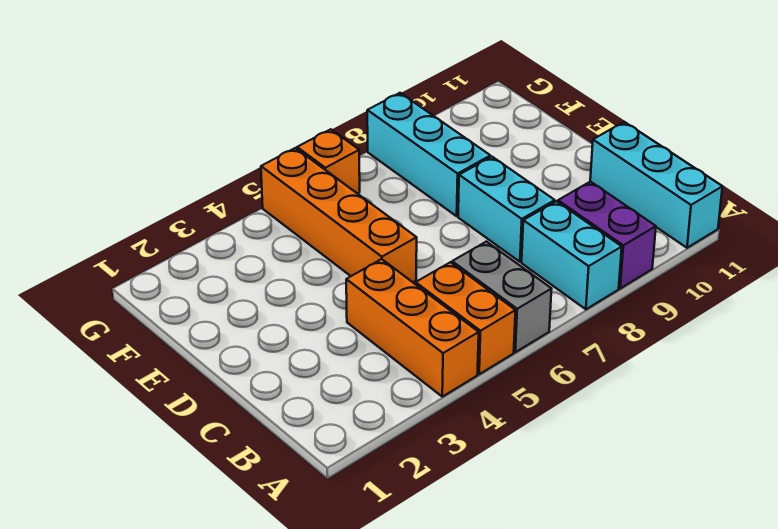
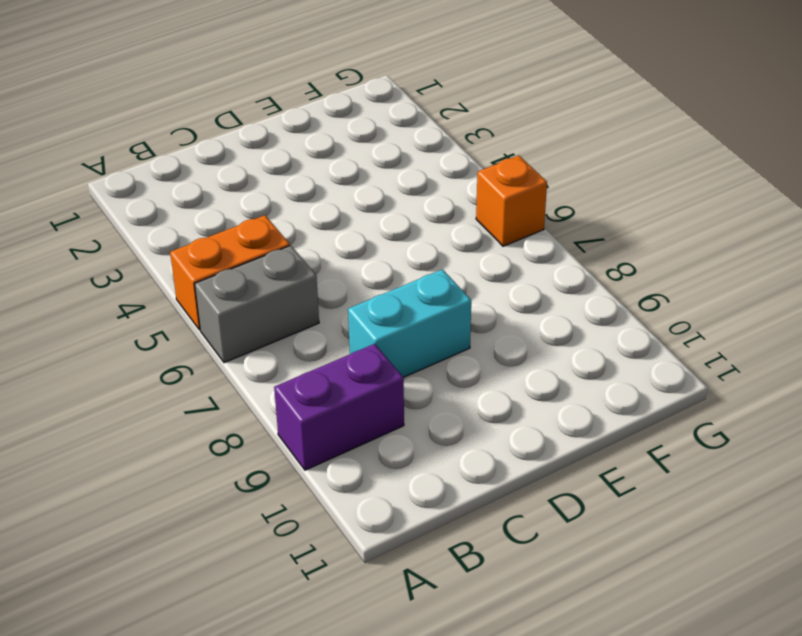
none -> orange 1x3 brick [346,259,479,397]
none -> cyan 1x2 brick [522,201,622,309]

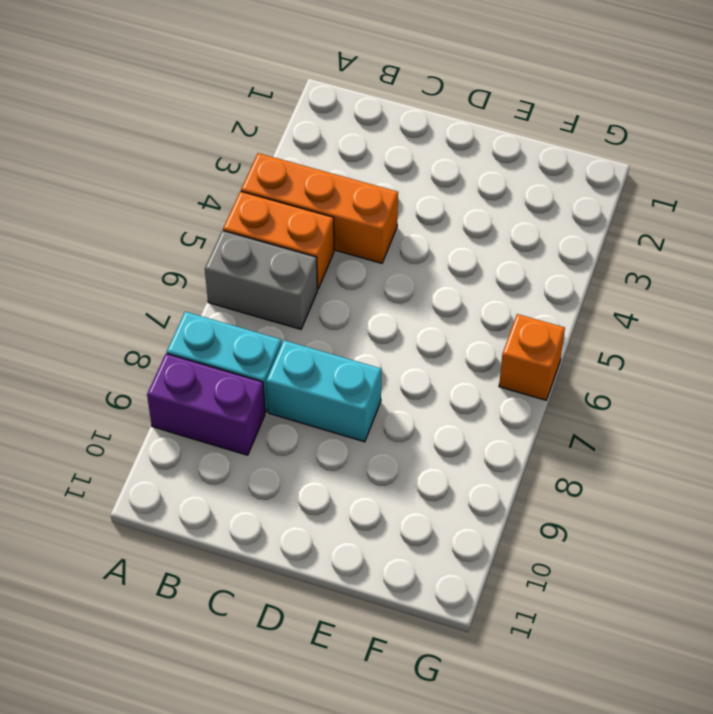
none -> cyan 1x3 brick [590,122,722,248]
none -> orange 1x4 brick [261,148,417,282]

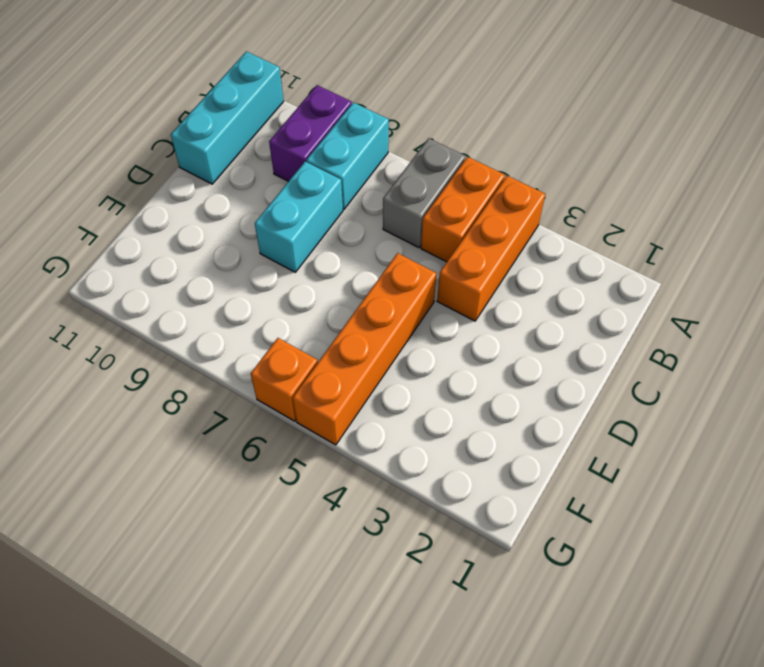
none -> cyan 1x3 brick [367,93,490,216]

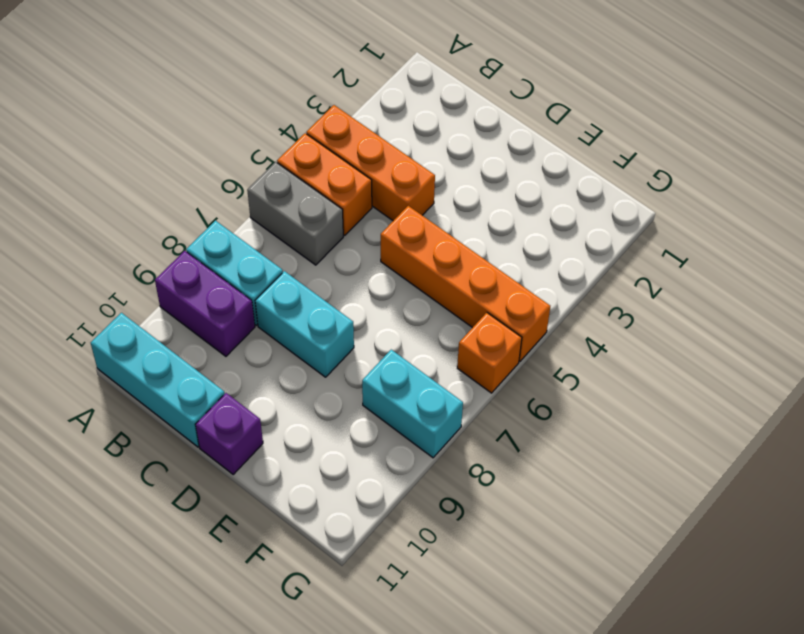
purple 1x1 brick [195,393,263,474] -> none
cyan 1x2 brick [362,350,463,458] -> cyan 1x3 brick [367,93,490,216]

